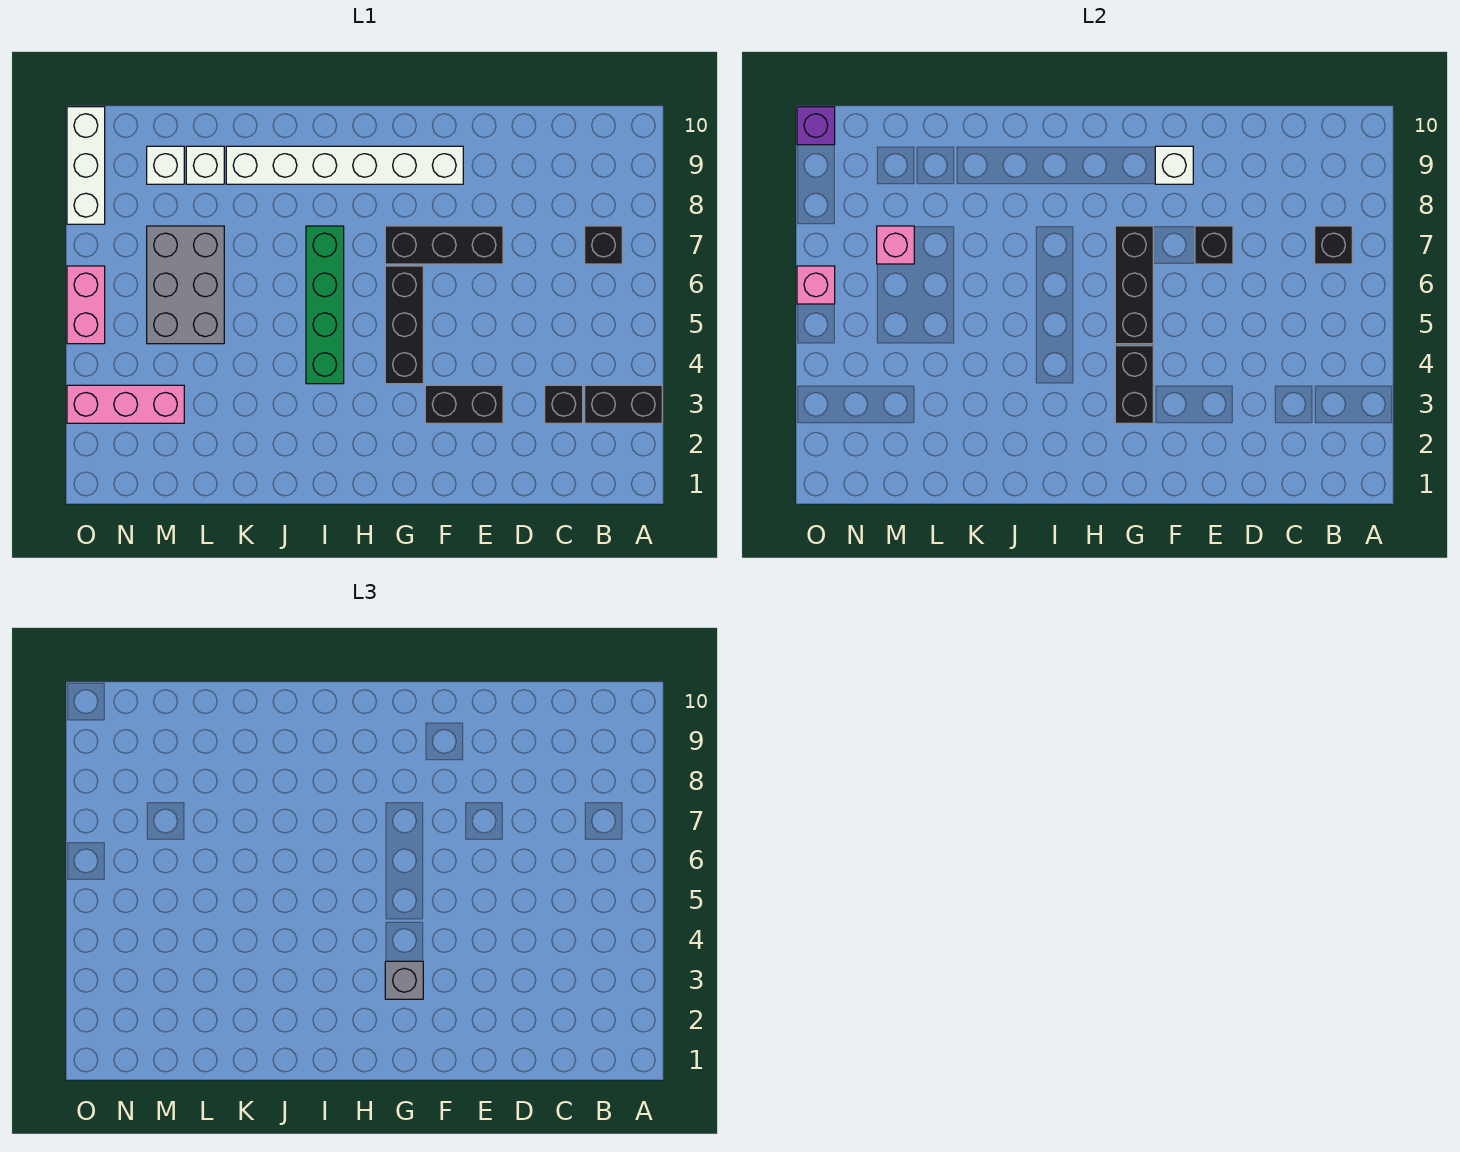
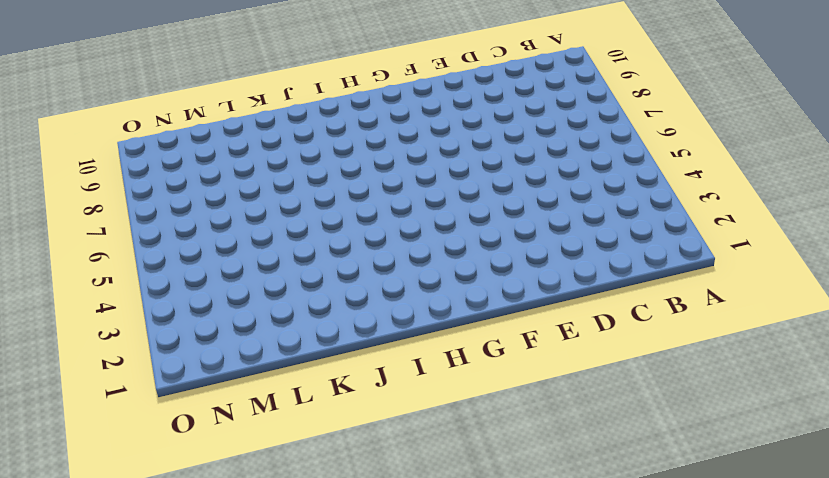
none -> black 1x2 brick [585,385,662,423]
none -> black 1x1 brick [585,226,622,264]
none -> black 1x1 brick [545,385,583,423]

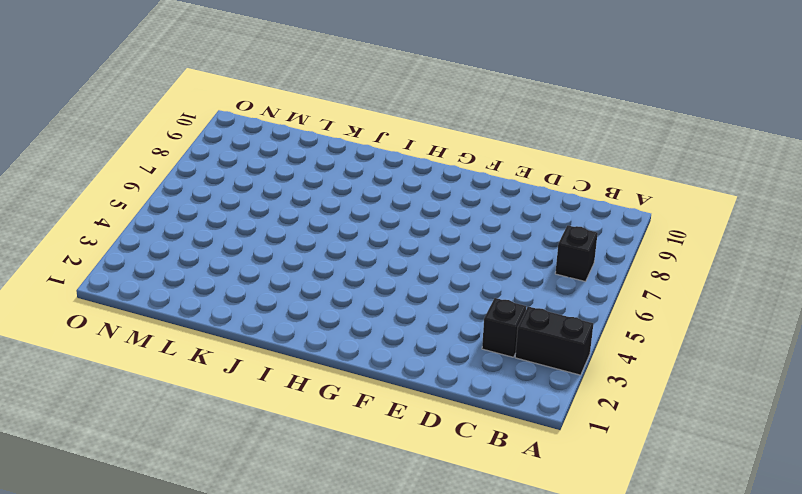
none -> black 1x2 brick [425,385,503,423]
none -> black 1x3 brick [385,226,503,264]
none -> white 1x6 brick [226,146,463,184]

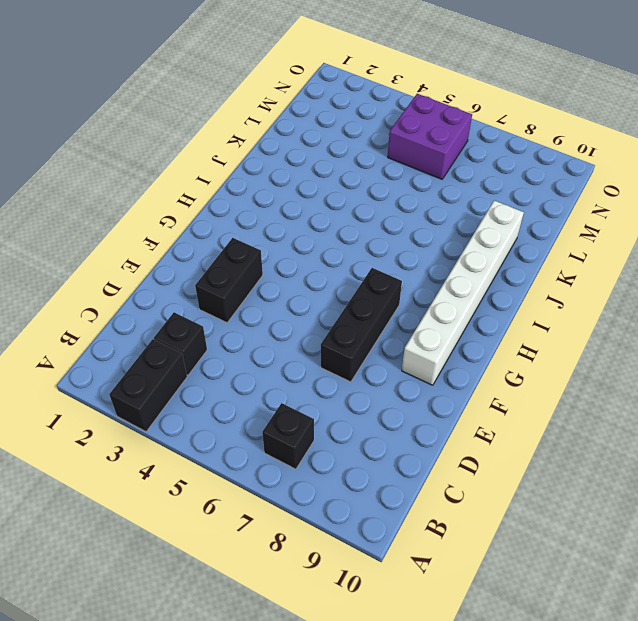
purple 2x2 brick [388,94,472,179] -> grey 2x3 brick [147,226,224,344]
none -> black 1x3 brick [385,266,423,384]
none -> green 1x4 brick [306,226,344,384]
none -> white 1x1 brick [186,146,224,184]

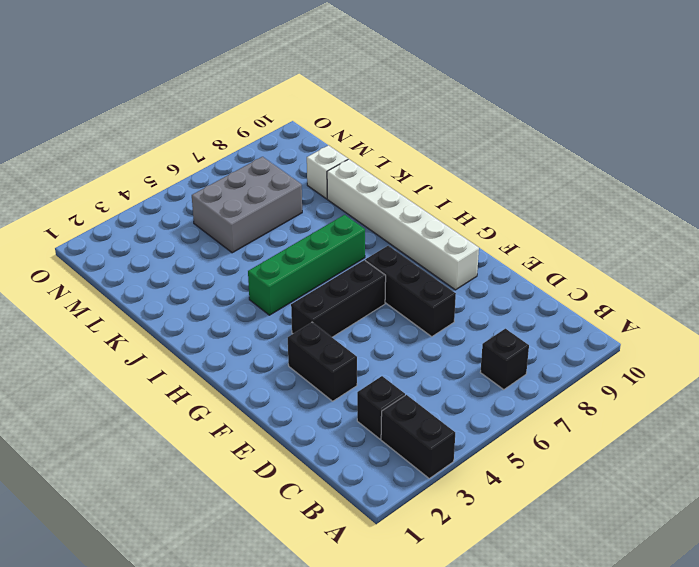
none -> pink 1x3 brick [67,385,184,423]
none -> white 1x1 brick [147,146,184,184]
none -> pink 1x2 brick [67,266,105,344]

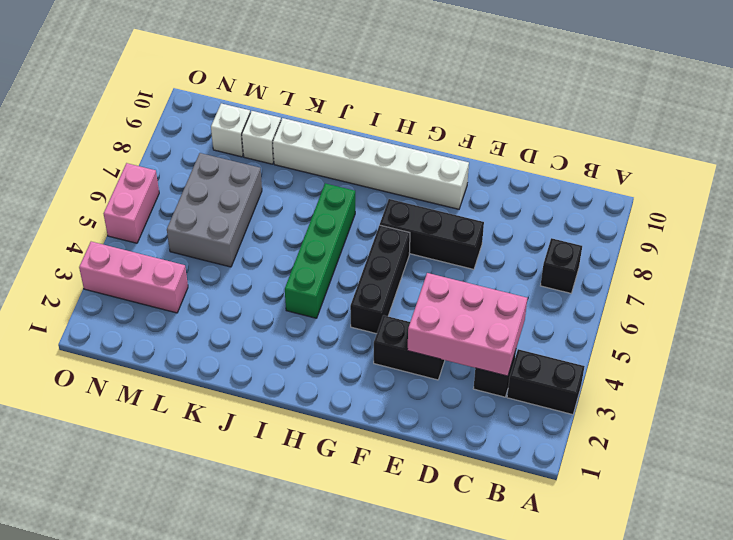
pink 2x3 brick [407,273,527,376] -> none
none -> white 1x3 brick [67,107,105,224]
none -> black 1x1 brick [1315,226,1352,264]
none -> black 1x1 brick [1195,226,1233,264]

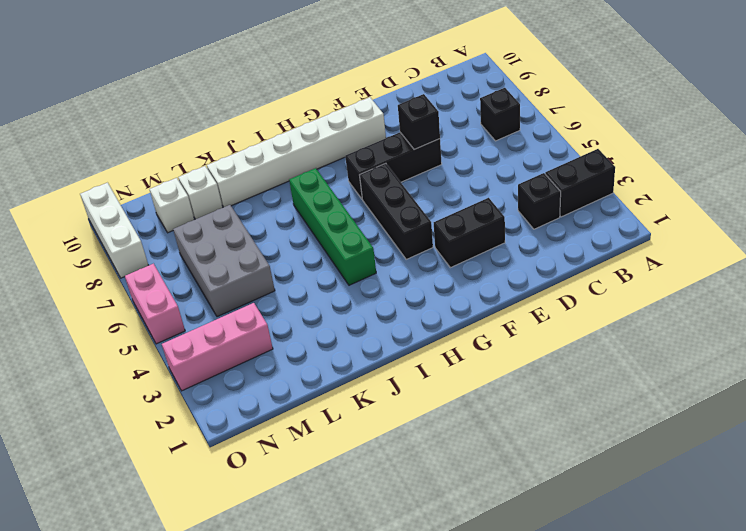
none -> black 1x1 brick [1315,226,1352,264]
none -> white 1x1 brick [1155,146,1193,184]
none -> black 1x2 brick [1115,346,1153,423]

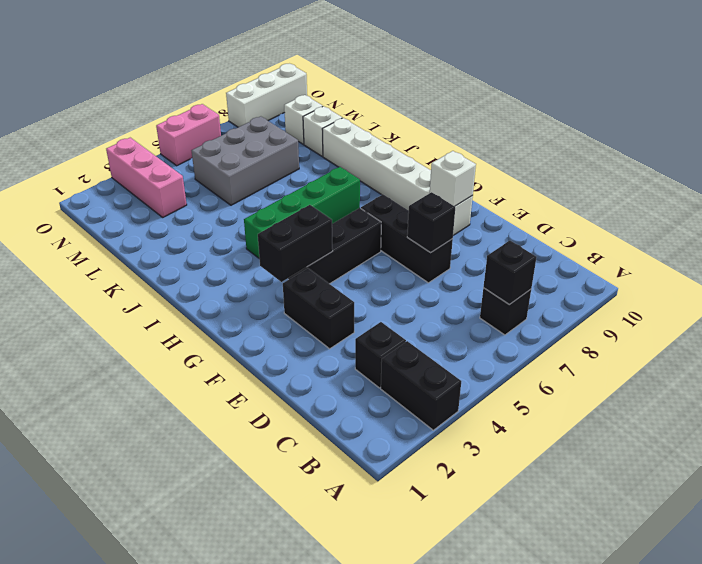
none -> black 1x3 brick [1115,226,1153,344]
none -> pink 1x1 brick [877,226,914,264]
none -> pink 1x1 brick [797,266,835,304]

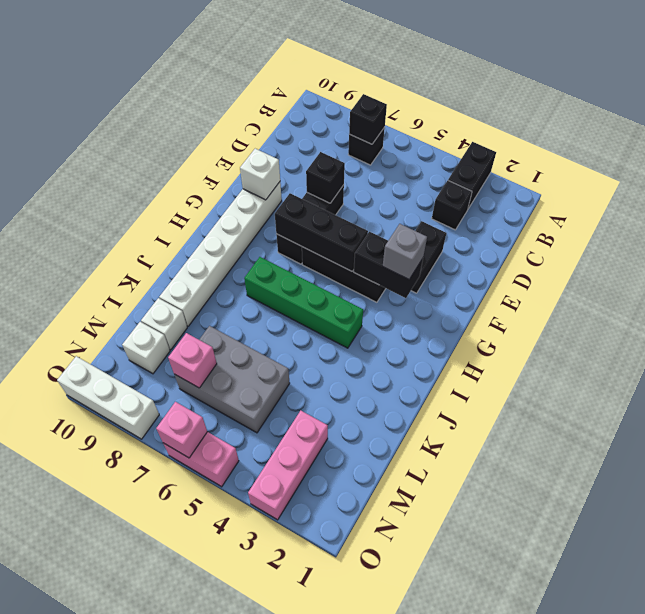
none -> purple 1x1 brick [797,107,835,145]

